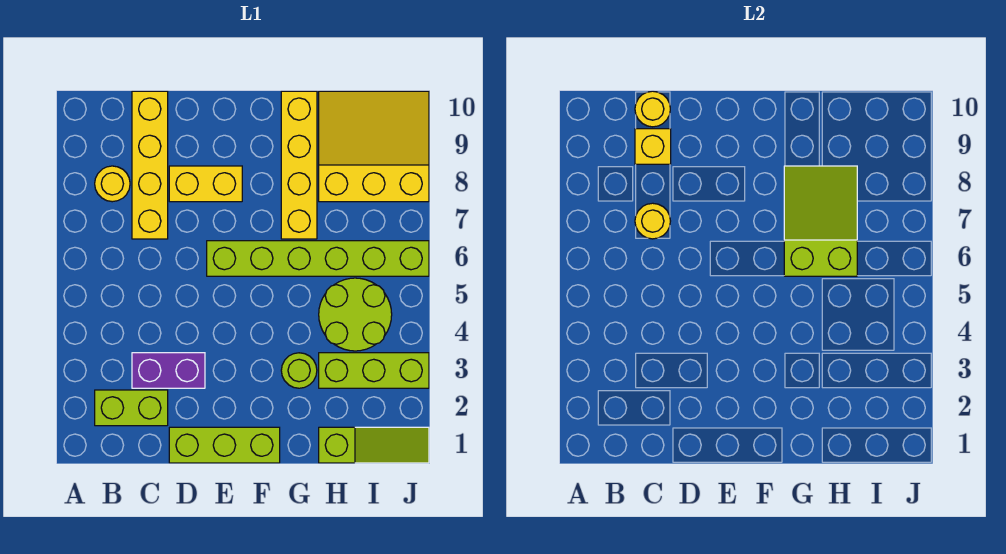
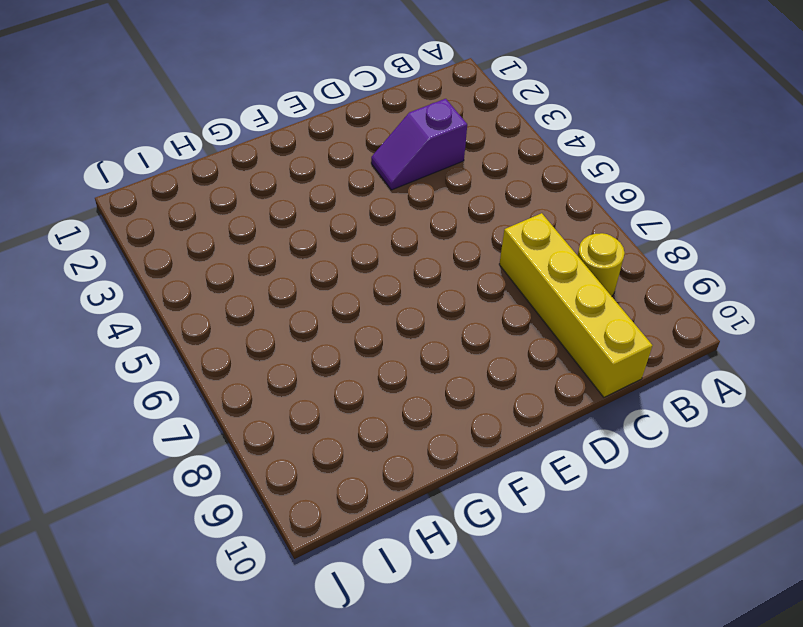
purple 1x2 slope [371,99,467,190] -> purple 1x2 brick [132,353,205,388]
none -> lime 1x2 brick [95,390,168,426]
none -> lime 1x3 brick [169,427,280,463]
none -> yellow 1x2 brick [169,166,242,202]

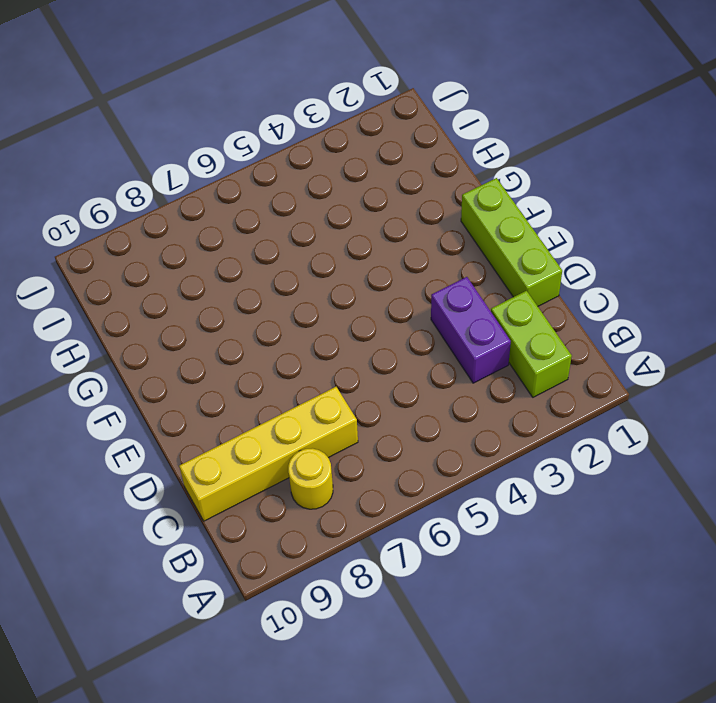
none -> yellow 1x2 brick [169,166,242,202]
none -> lime 1x6 brick [207,241,429,276]
none -> lime 1x1 round brick [281,353,317,388]

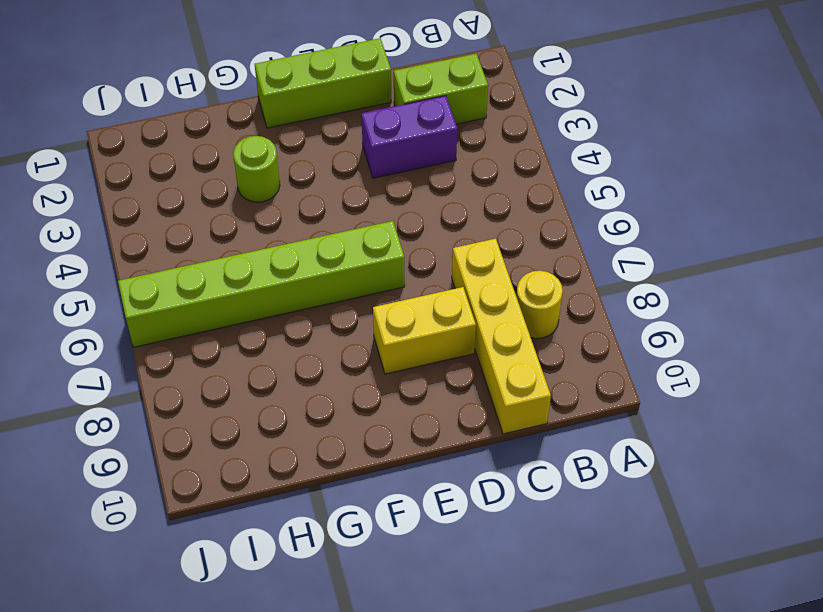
none -> yellow 1x4 brick [281,91,317,239]
none -> lime 1x3 slope [319,427,429,463]
none -> lime 1x3 brick [319,353,429,388]

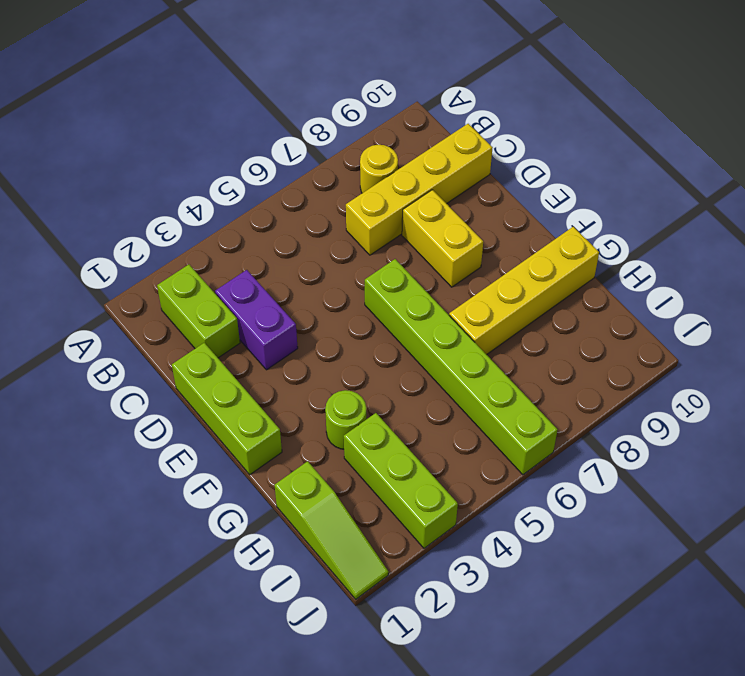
none -> lime 2x2 round brick [319,278,392,351]
none -> yellow 3x3 slope [319,91,429,202]
none -> yellow 1x1 round brick [635,203,670,239]

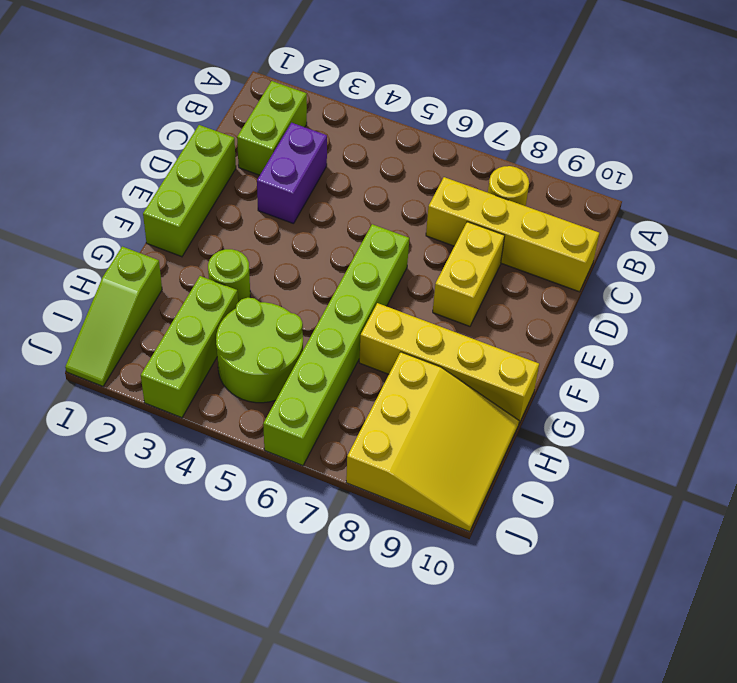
none -> yellow 1x1 round brick [635,203,670,239]
none -> yellow 1x1 brick [635,129,671,164]
none -> yellow 1x1 round brick [635,91,670,127]

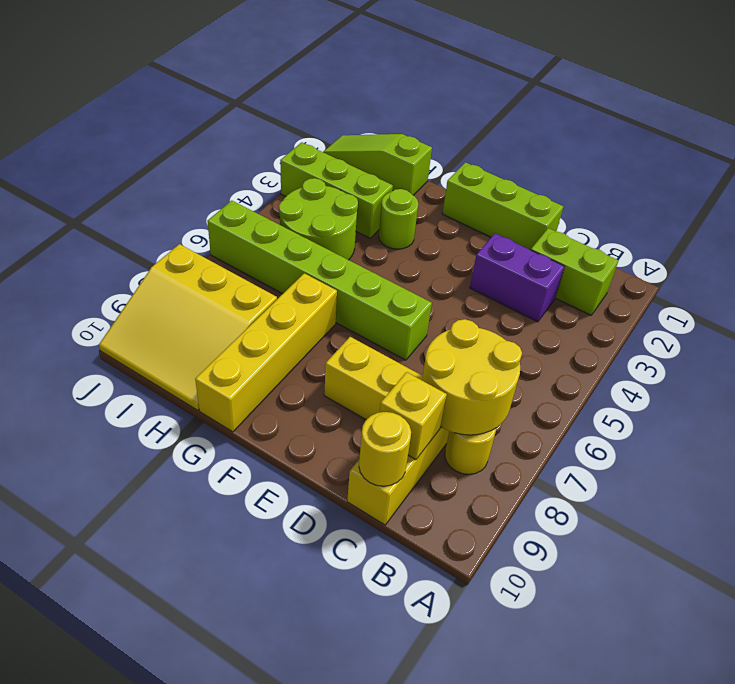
yellow 2x2 round brick [422,319,522,435] -> yellow 1x1 round brick [635,203,670,239]
none -> lime 2x3 slope [784,166,857,276]

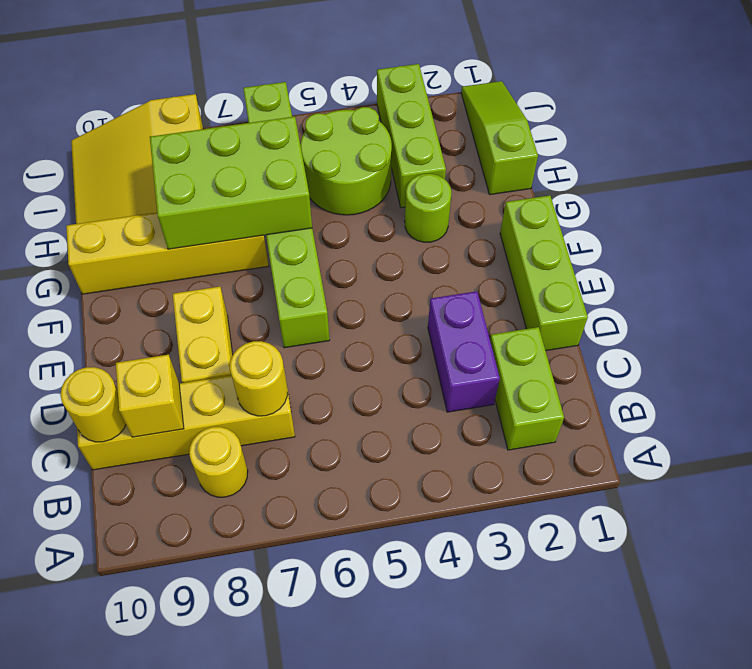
lime 2x3 brick [150,117,312,249] -> lime 2x3 slope [784,166,857,276]

